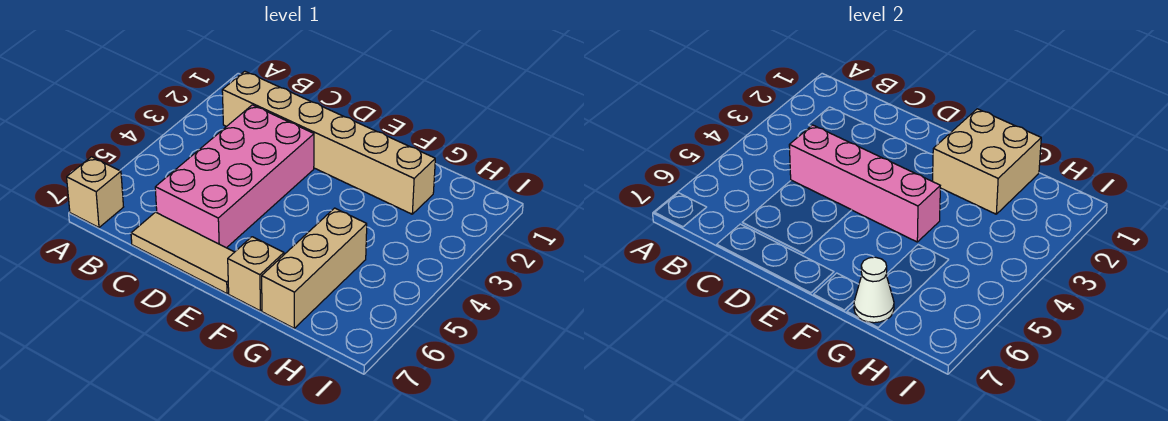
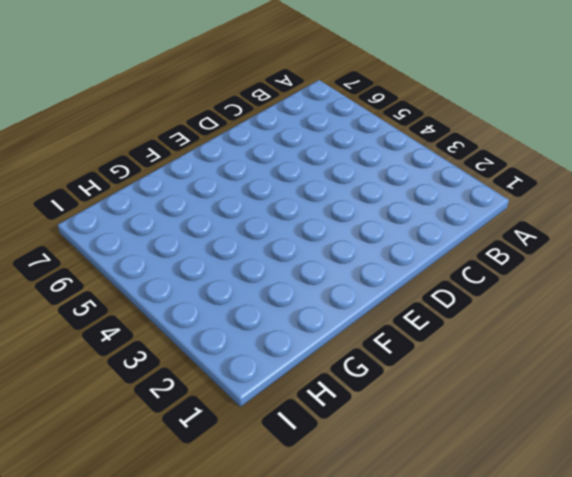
none -> tan 1x1 brick [67,157,123,228]
none -> tan 1x6 brick [222,71,435,214]

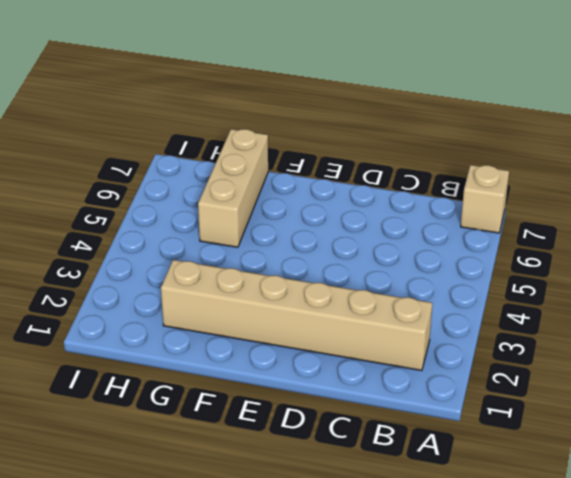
none -> pink 2x4 brick [155,105,314,248]
none -> tan 1x3 tile [131,212,234,294]

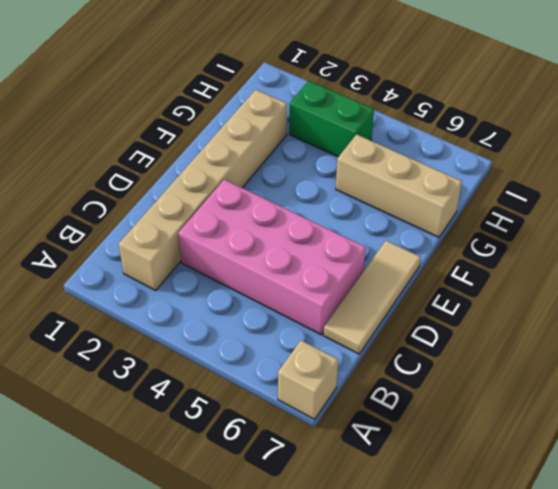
green 1x2 brick [289,81,374,157] -> none
none -> tan 1x1 brick [228,237,284,311]
none -> pink 1x4 brick [789,125,940,242]

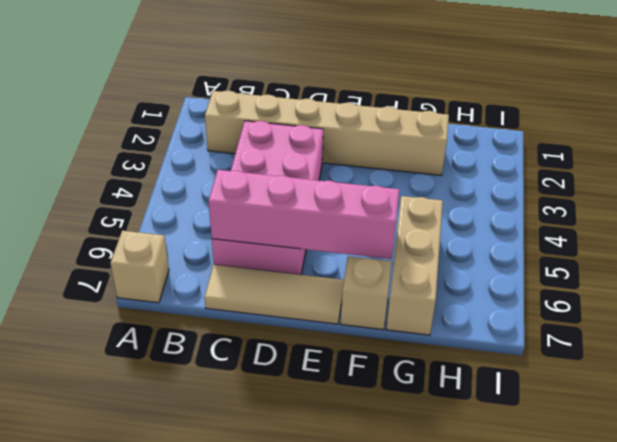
pink 1x4 brick [209,170,399,259] -> pink 1x4 brick moved to [789,125,940,242]
none -> tan 2x2 brick [932,109,1041,214]
none -> white 1x1 cone [854,257,894,323]

